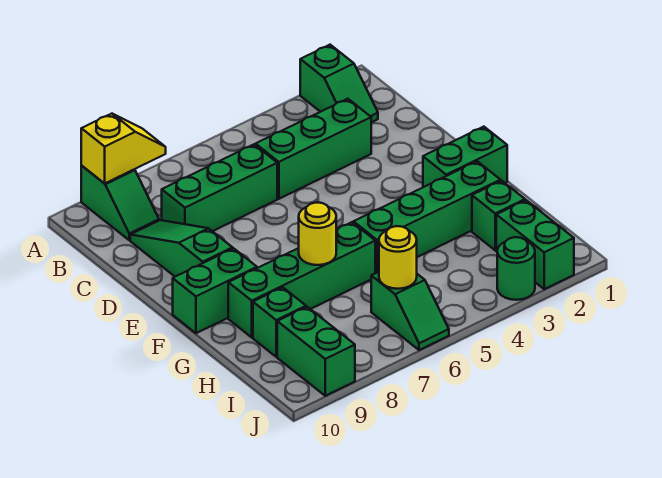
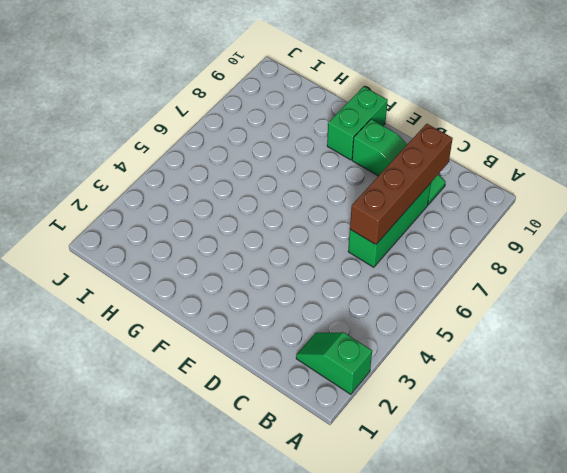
brown 1x4 brick [350,124,453,245] -> none
none -> green 1x2 slope [81,166,159,240]
none -> green 1x3 brick [256,99,371,199]
none -> green 1x2 brick [423,127,507,187]

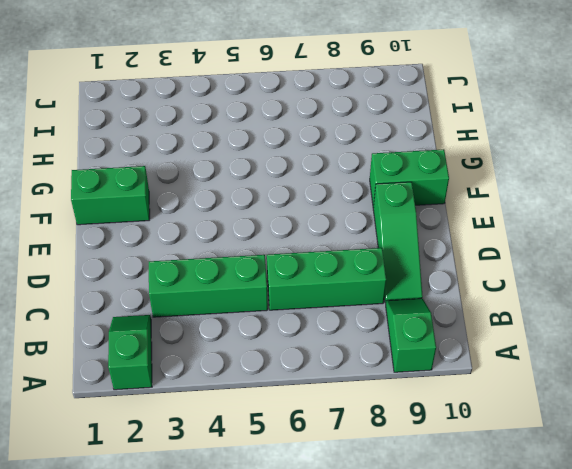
none -> green 1x4 brick [354,161,500,273]
none -> green 1x4 brick [228,222,375,337]
none -> green 1x1 brick [472,181,525,250]

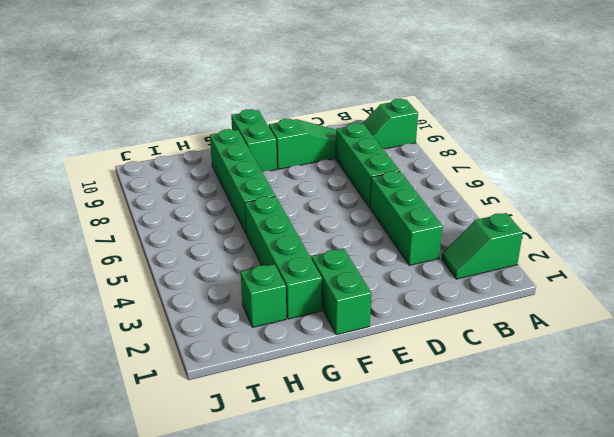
none -> green 1x1 brick [253,287,306,357]
none -> green 1x2 brick [496,200,574,289]
none -> green 1x2 slope [371,272,449,350]

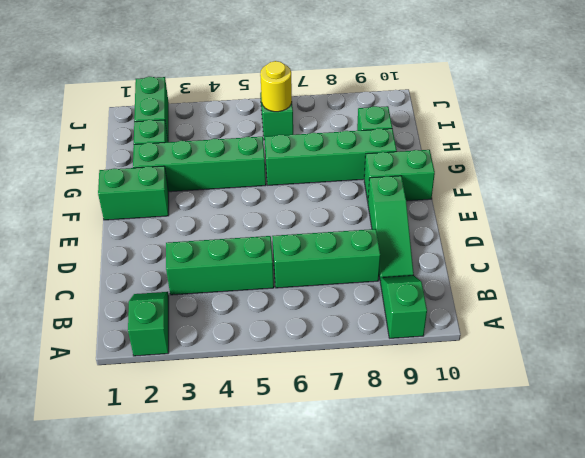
none -> green 1x2 brick [277,307,355,396]
none -> green 1x1 round brick [497,237,535,300]
none -> yellow 1x2 slope [81,114,166,183]

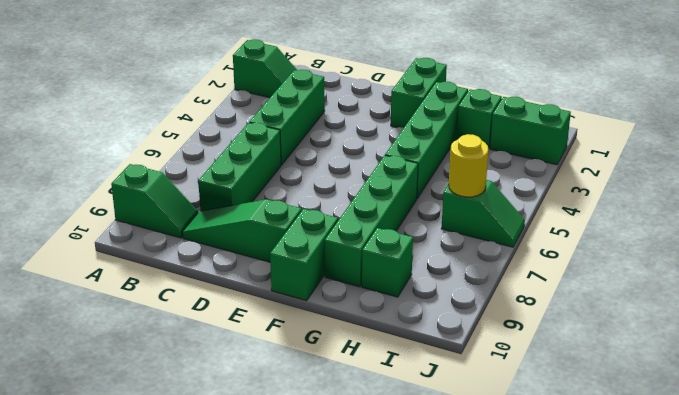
none -> green 1x2 brick [277,307,355,396]
none -> green 1x1 round brick [497,237,535,300]
none -> yellow 1x2 slope [81,114,166,183]

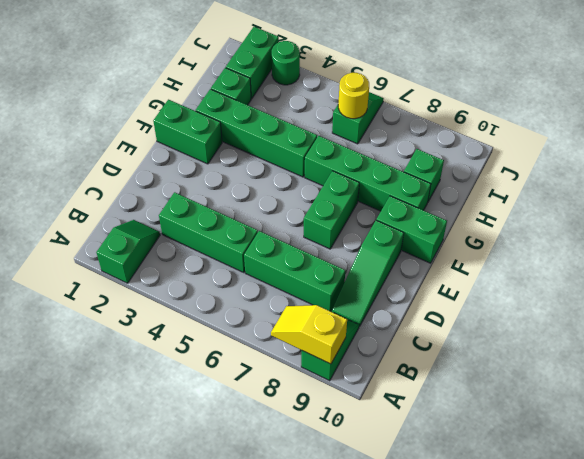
green 1x2 brick [304,171,359,249] -> green 1x2 brick moved to [277,307,355,396]
none -> yellow 1x1 round brick [299,203,336,265]

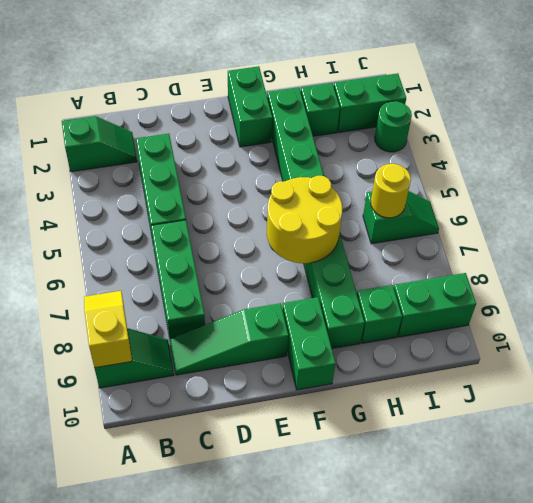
yellow 2x2 round brick [267,176,342,263] -> yellow 1x1 round brick [299,203,336,265]

